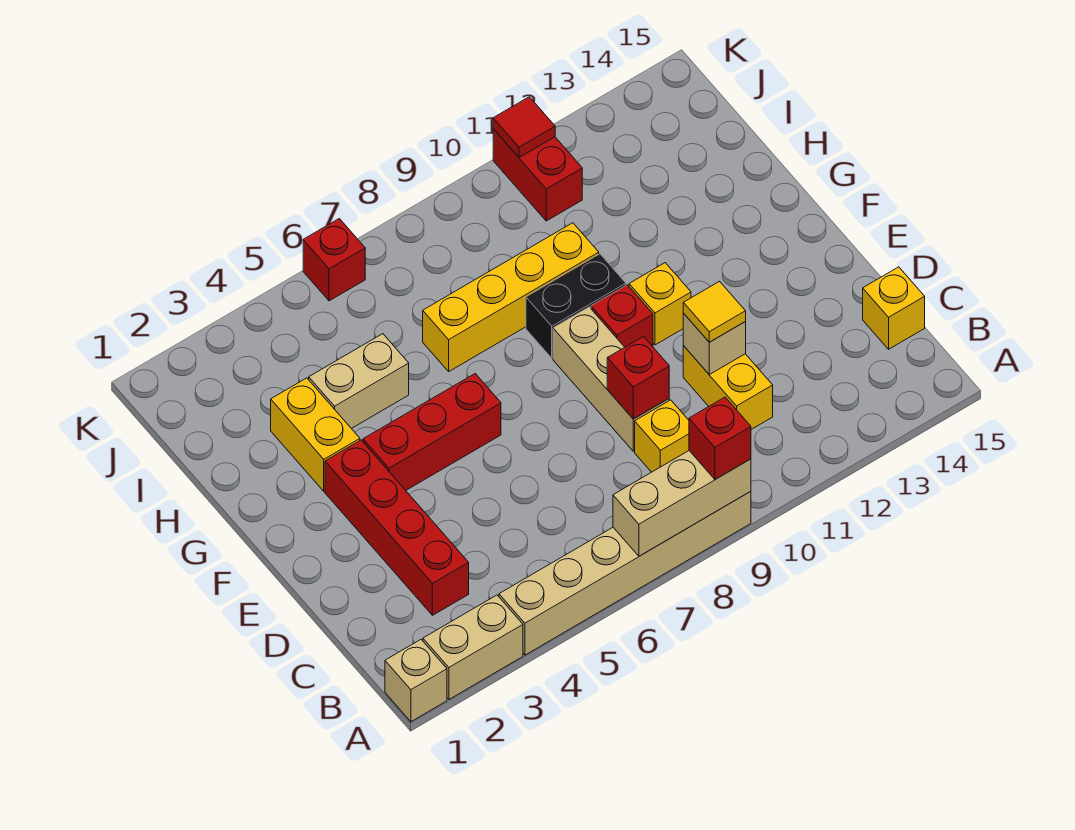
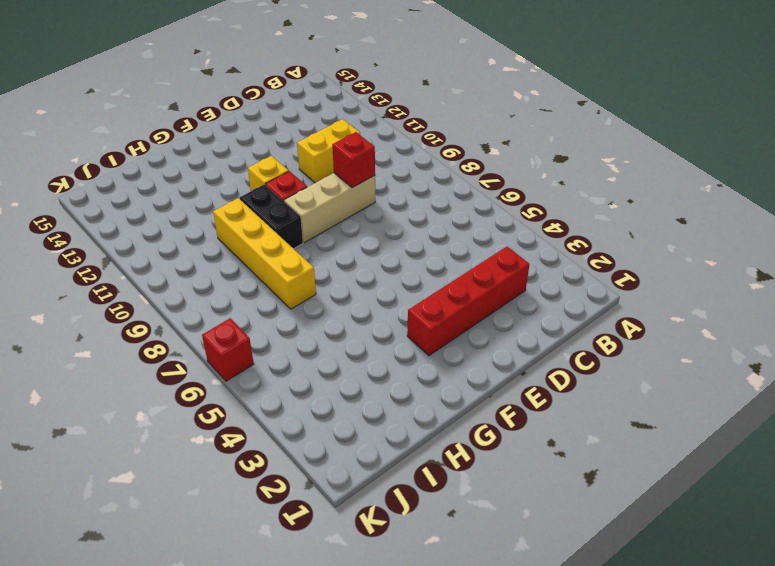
none -> tan 1x1 brick [385,640,447,722]
none -> tan 1x2 brick [423,595,523,699]
none -> tan 1x6 brick [499,491,751,655]

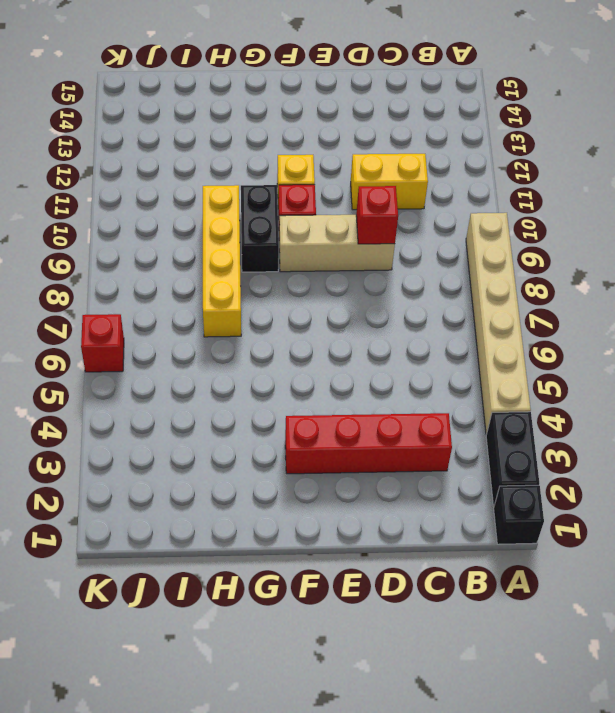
black 1x1 brick [494,485,544,544] -> tan 1x1 brick [385,640,447,722]
black 1x2 brick [486,412,539,506] -> tan 1x2 brick [423,595,523,699]
none -> yellow 1x1 brick [635,400,689,472]
none -> yellow 1x1 brick [863,267,925,349]
none -> red 1x3 brick [363,374,501,490]

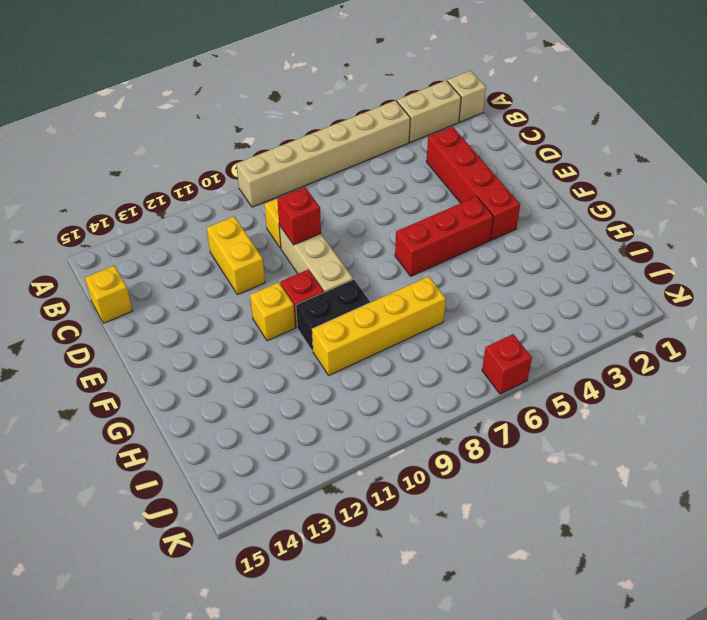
none -> yellow 1x2 brick [271,378,360,491]
none -> tan 1x2 brick [309,334,409,429]
none -> red 1x2 brick [493,129,582,221]

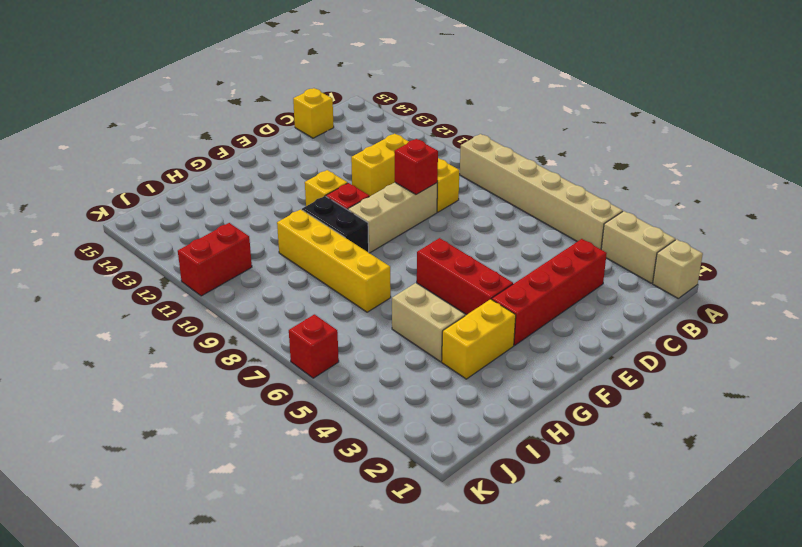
none -> tan 1x3 brick [613,451,751,556]
none -> tan 1x1 brick [683,313,746,374]
none -> red 1x1 tile [493,97,555,158]

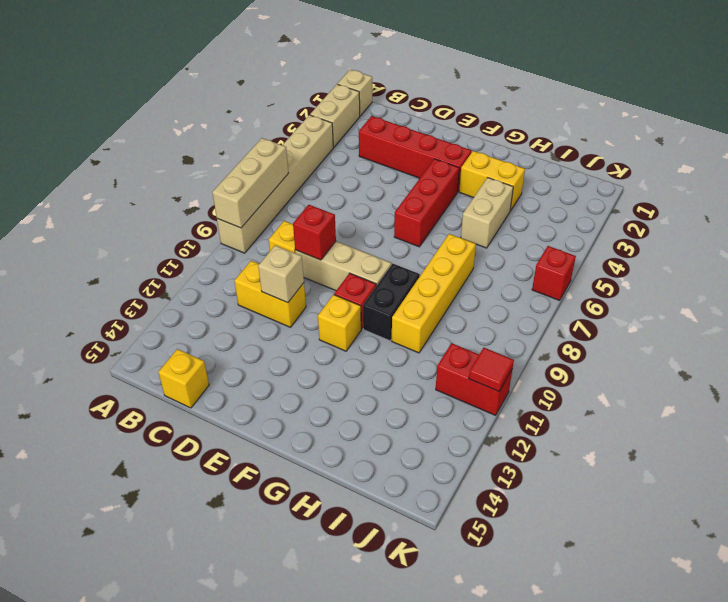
none -> red 1x1 brick [689,397,751,479]
none -> yellow 1x1 tile [683,281,746,342]

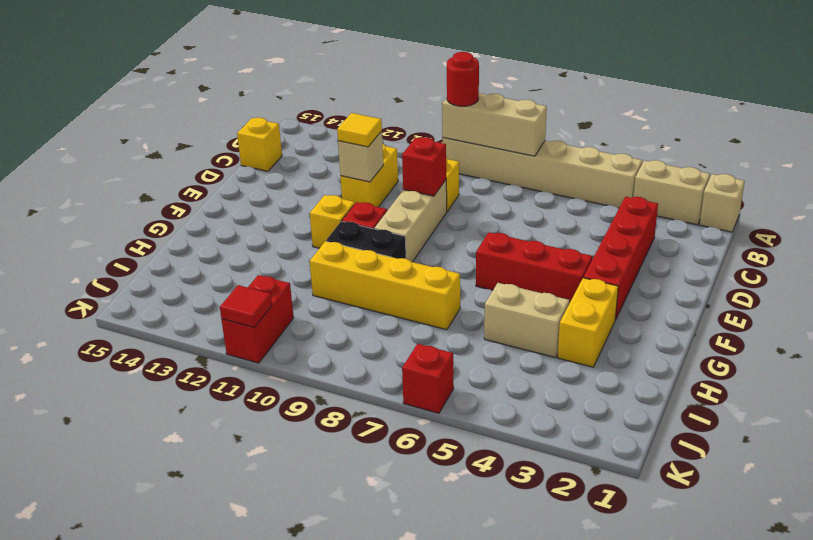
red 1x1 round brick [447,52,479,106] -> red 1x1 brick [689,397,751,479]

